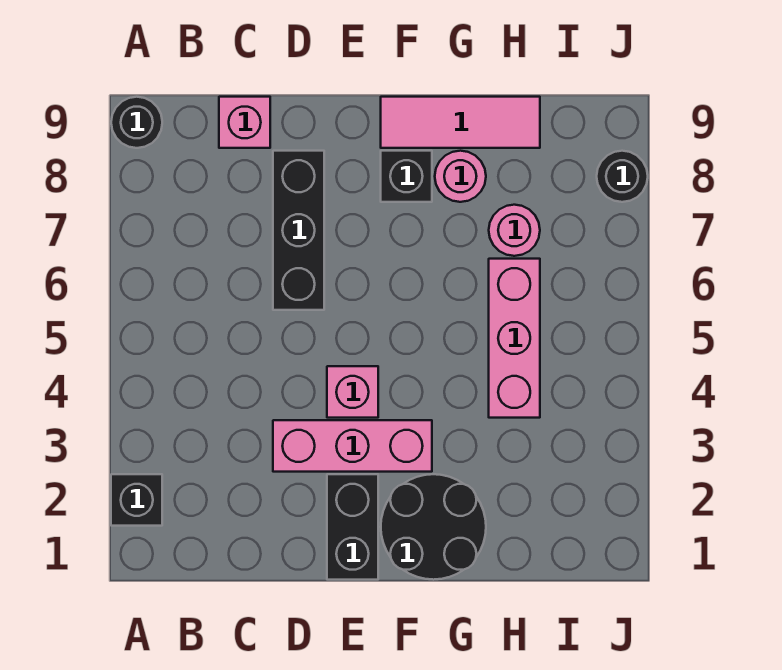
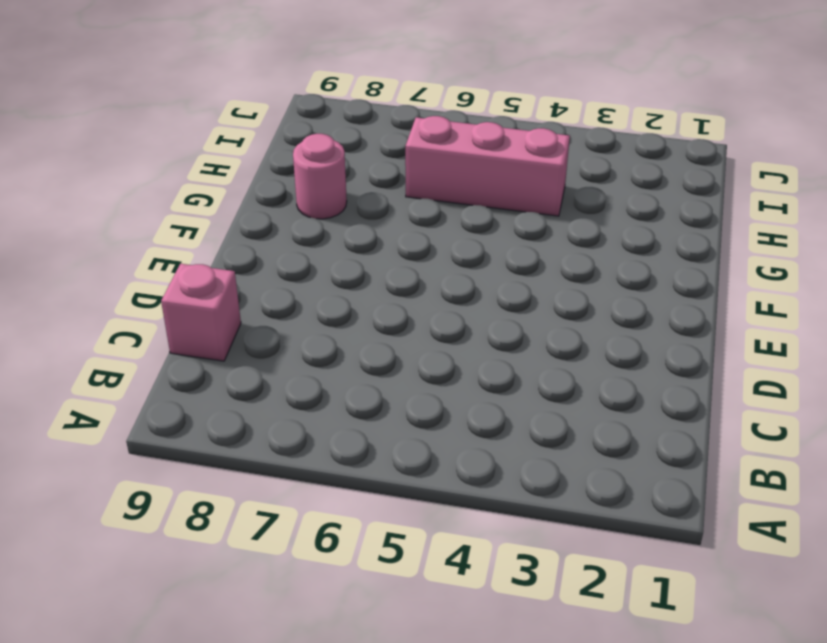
none -> black 1x1 brick [111,474,162,526]
none -> black 1x1 round brick [111,97,162,148]
none -> pink 1x3 brick [273,420,432,472]

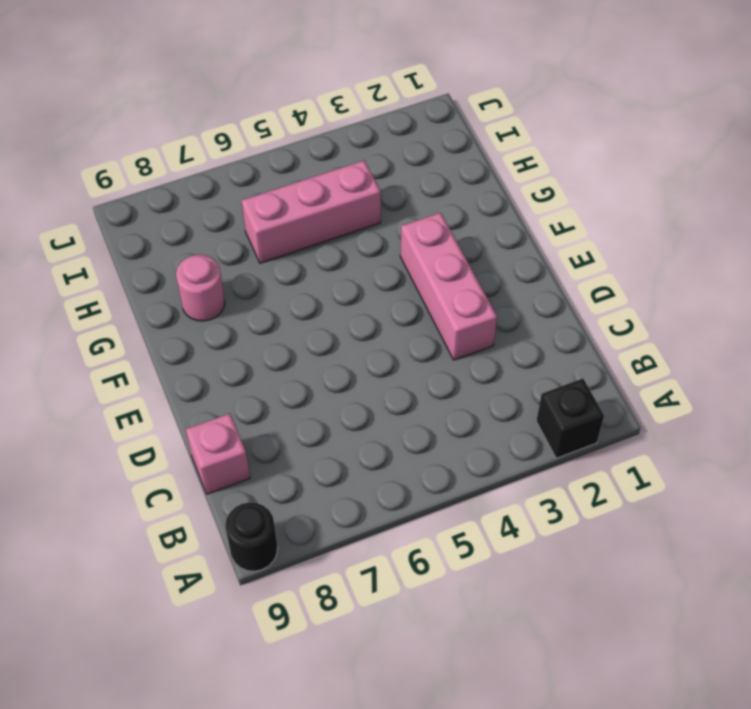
none -> black 1x3 brick [273,151,324,310]
none -> black 1x2 brick [327,474,378,580]
none -> pink 1x1 brick [327,366,378,418]

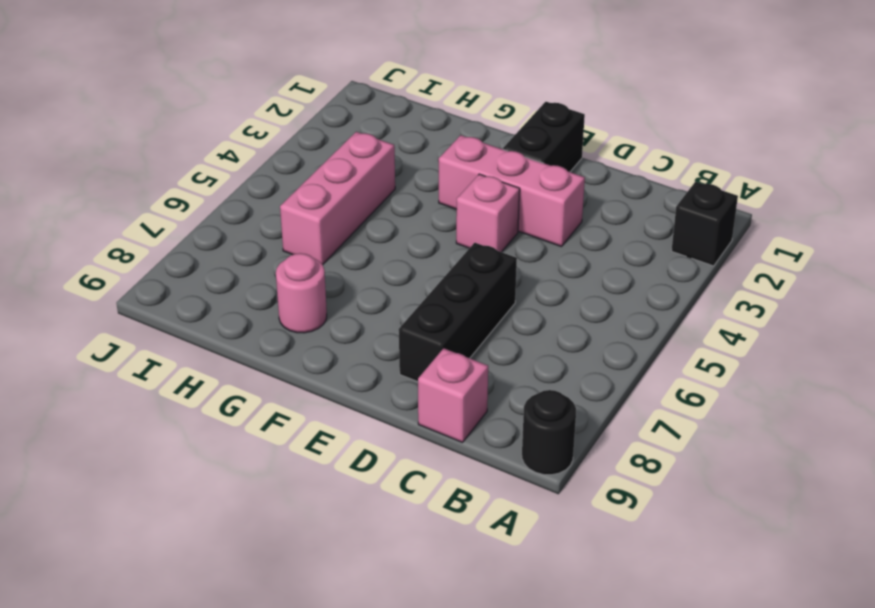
none -> black 2x2 round brick [381,474,486,580]
none -> black 1x1 brick [381,151,432,202]
none -> pink 1x3 tile [381,97,540,148]

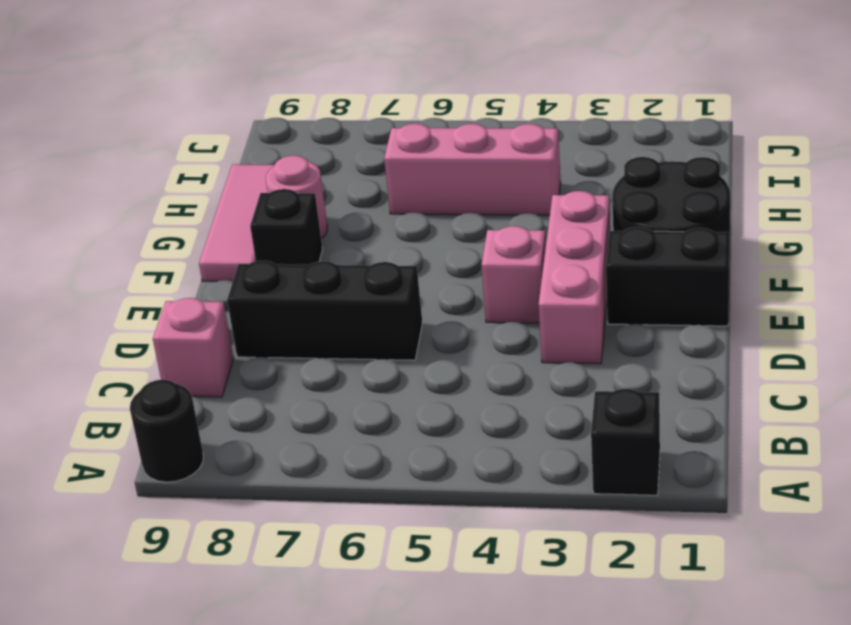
none -> pink 1x1 round brick [489,205,540,256]
none -> black 1x1 round brick [597,151,648,202]

